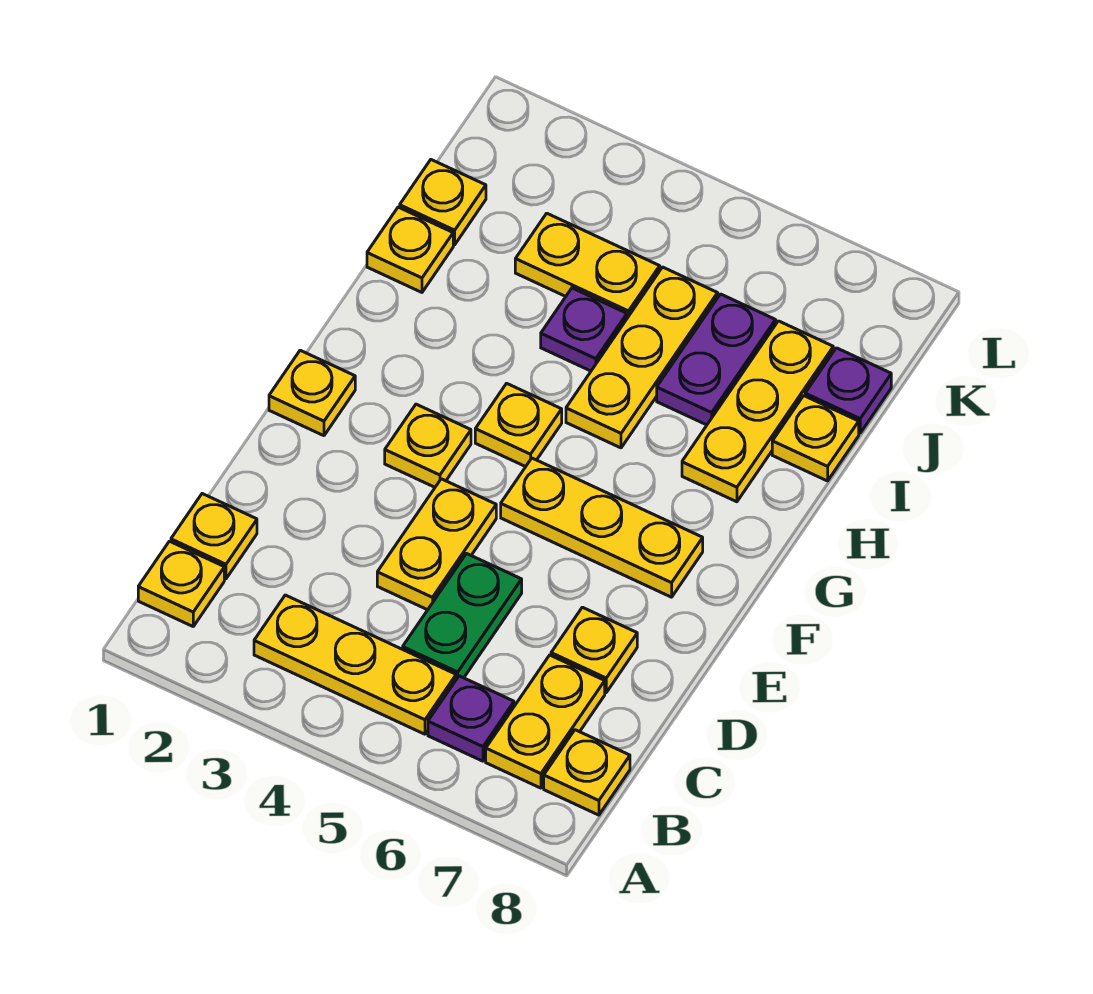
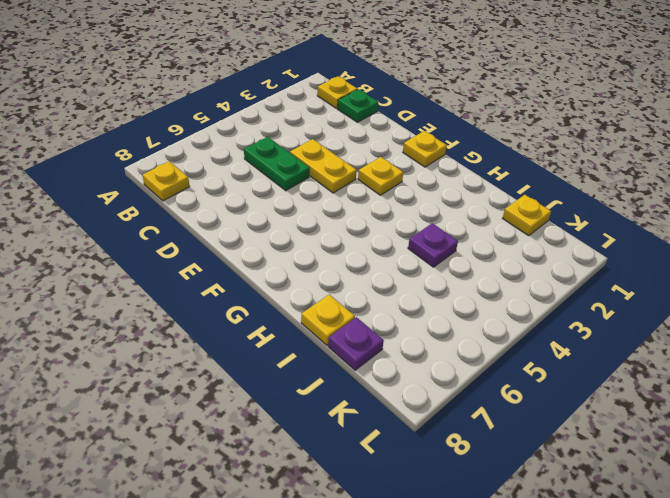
green 1x1 plate [338,89,378,122] -> yellow 1x1 plate [171,494,257,579]
none -> yellow 1x3 plate [254,595,456,734]
none -> purple 1x1 plate [428,676,514,761]
none -> yellow 1x2 plate [486,655,605,788]

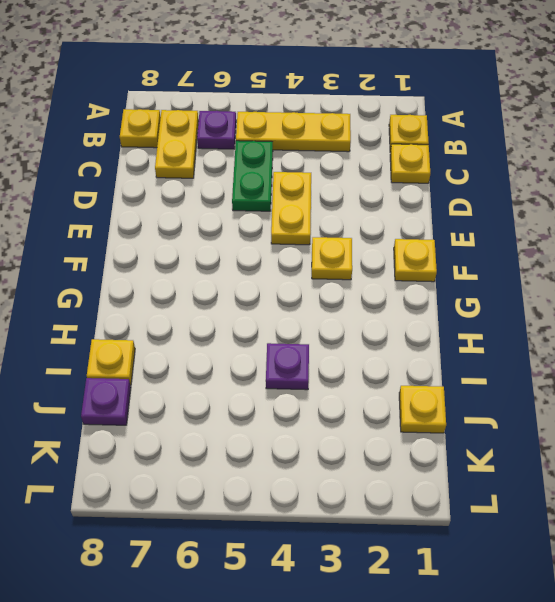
none -> yellow 1x1 plate [551,607,637,693]
none -> yellow 1x3 plate [501,458,703,597]
none -> yellow 1x1 plate [475,383,562,467]

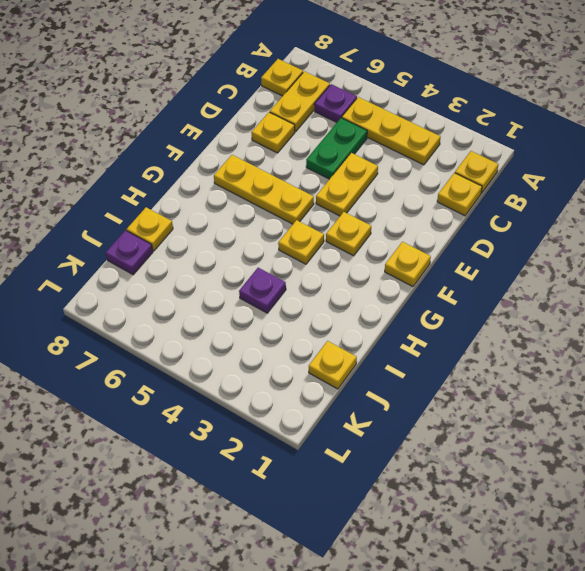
none -> yellow 1x3 plate [566,267,718,448]
none -> yellow 1x3 plate [682,321,833,502]
none -> yellow 1x1 plate [367,207,453,292]

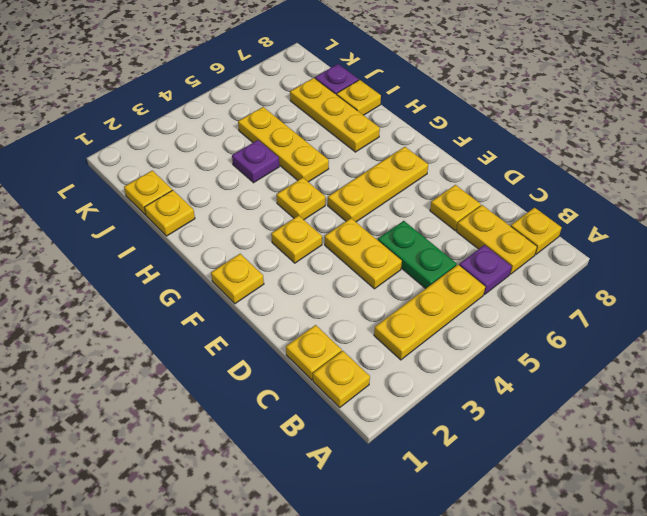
none -> purple 1x2 plate [657,294,776,425]
none -> yellow 1x2 plate [515,213,660,318]

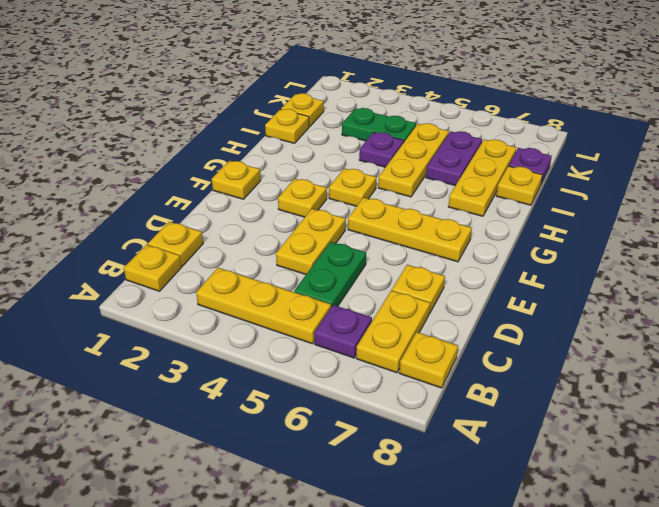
green 1x2 plate [342,108,416,142] -> yellow 1x2 plate [515,213,660,318]

